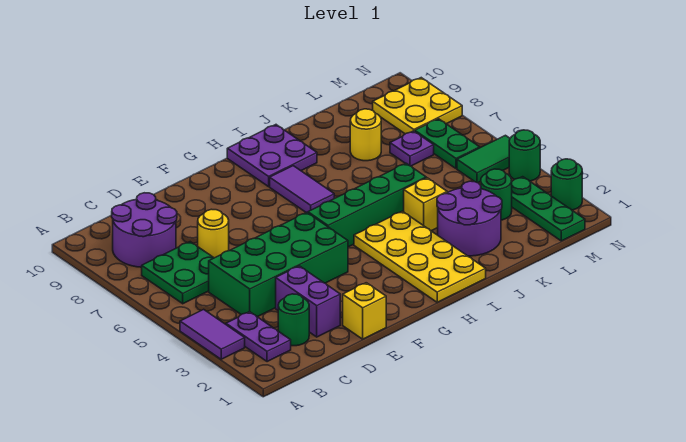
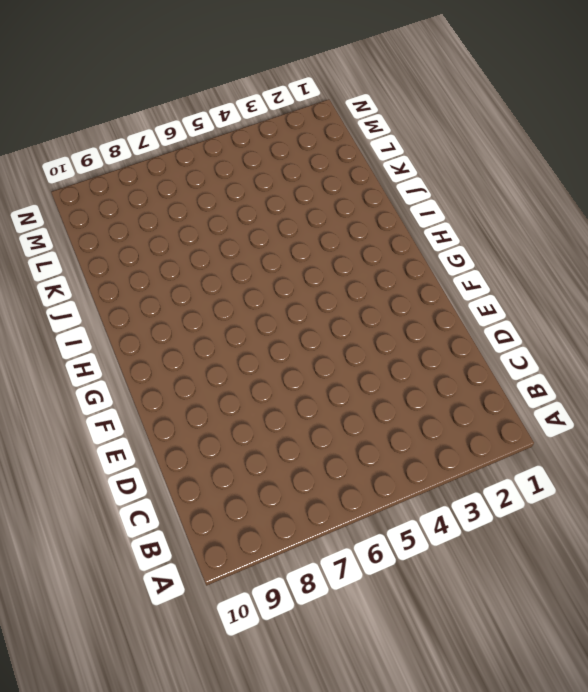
none -> purple 1x2 tile [180,309,245,359]
none -> purple 1x2 plate [226,312,291,362]
none -> green 2x2 plate [142,242,214,304]

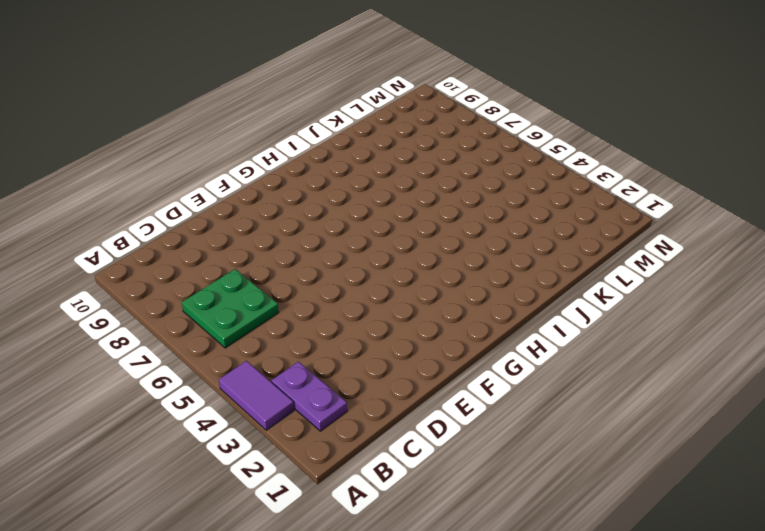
none -> purple 2x2 round brick [112,193,177,267]
none -> green 1x1 round brick [278,294,309,346]
none -> green 2x4 brick [209,212,348,317]

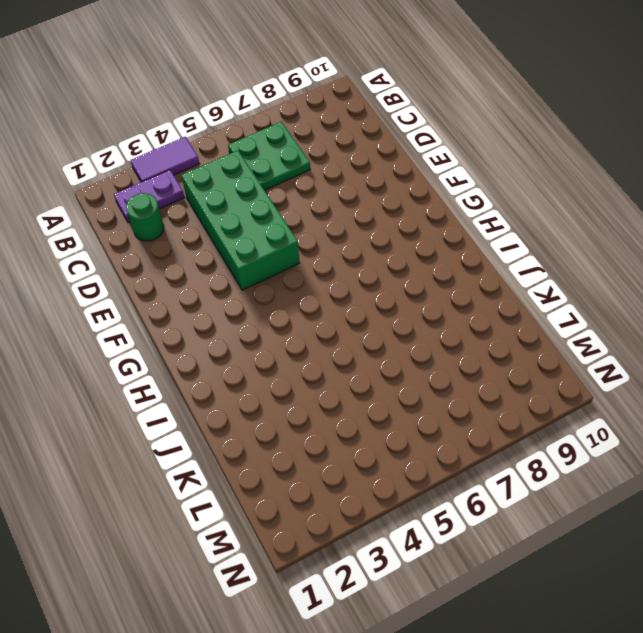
none -> purple 2x2 round brick [112,193,177,267]
none -> purple 1x2 brick [276,266,340,337]
none -> yellow 1x1 round brick [198,209,229,258]

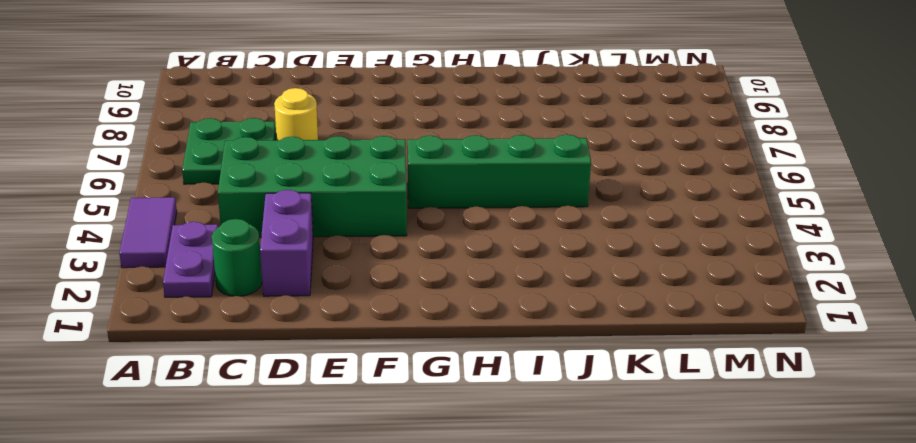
none -> purple 2x2 round brick [112,193,177,267]
none -> yellow 1x1 brick [343,283,386,339]
none -> yellow 2x4 plate [354,211,486,302]

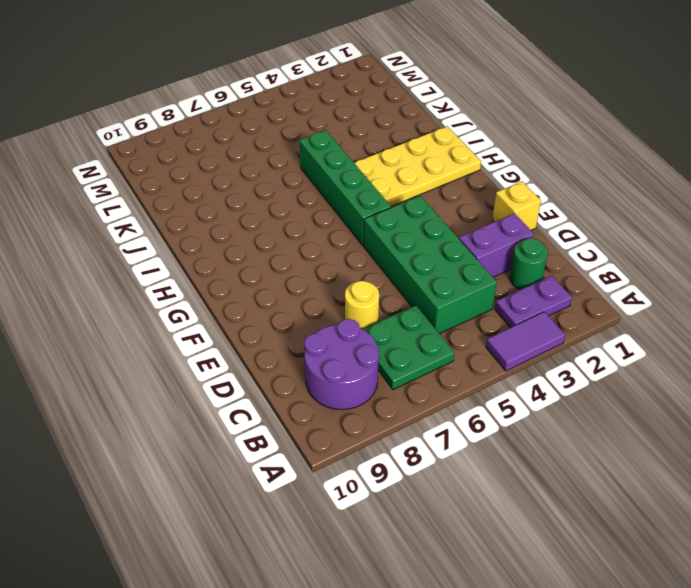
none -> purple 1x2 tile [270,166,334,213]
none -> purple 2x2 plate [227,125,317,187]
none -> purple 2x2 round brick [437,181,502,256]

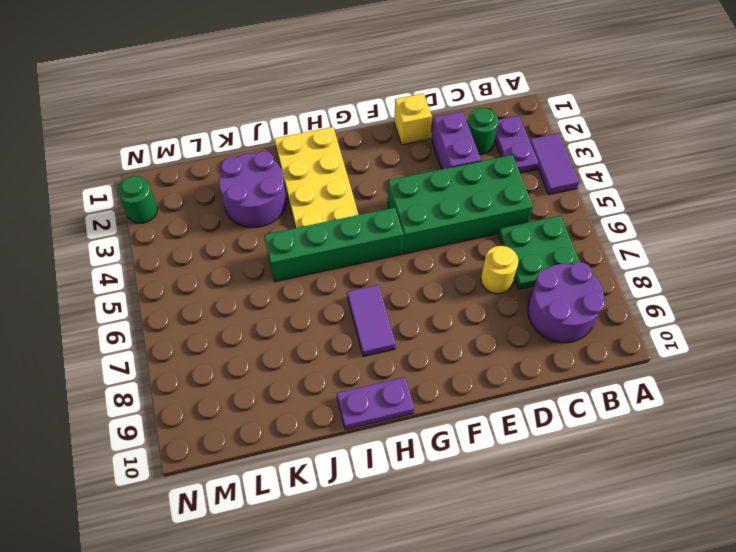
purple 1x2 plate [337,377,414,430] -> purple 2x2 plate [227,125,317,187]
none -> yellow 1x1 brick [404,178,447,231]
none -> yellow 1x1 round brick [350,109,381,161]
none -> green 1x1 round brick [481,169,512,220]

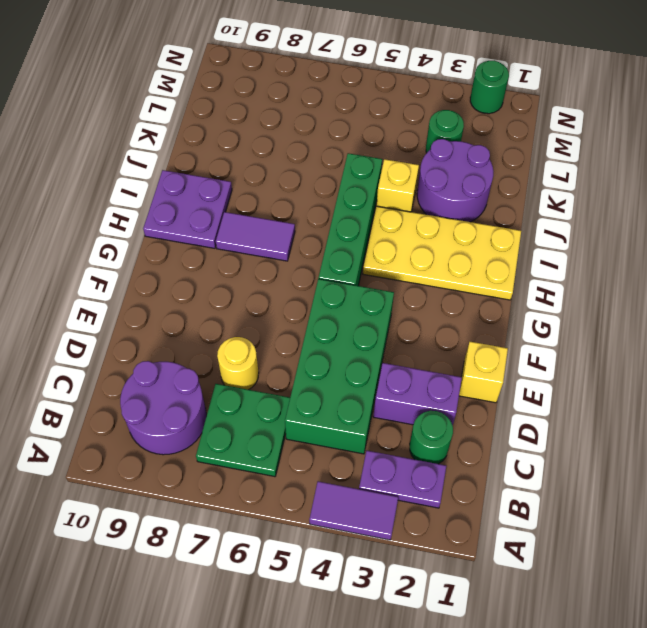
none -> yellow 1x1 round brick [350,109,381,161]
none -> purple 1x1 plate [390,131,434,166]
none -> green 1x3 plate [512,177,585,241]

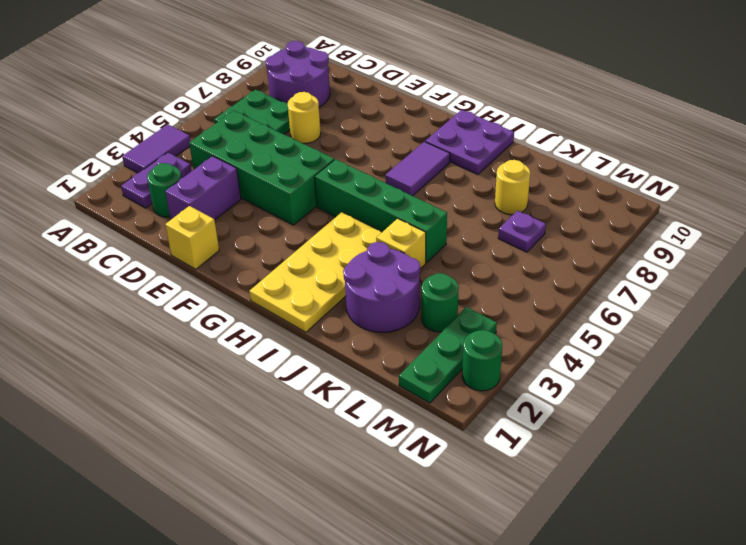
none -> green 1x2 tile [457,135,510,183]
none -> green 1x2 plate [415,119,480,169]
none -> yellow 2x2 plate [373,78,462,134]

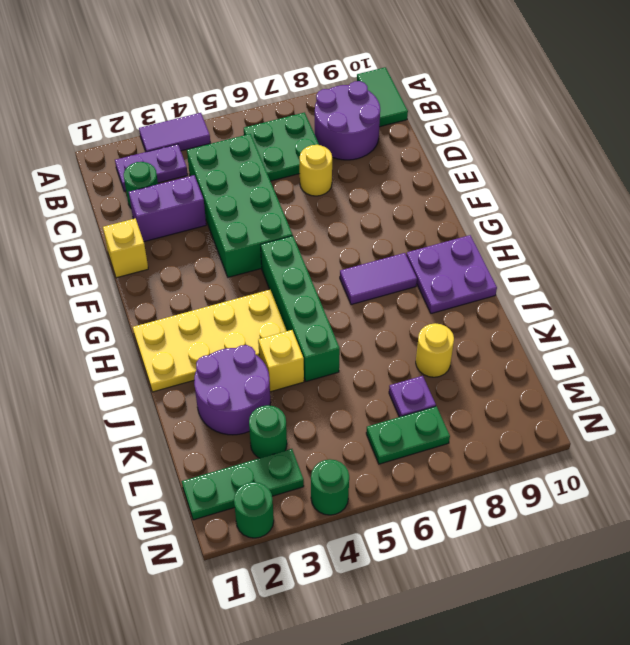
green 1x2 tile [357,67,408,127] -> green 1x2 tile moved to [457,135,510,183]
none -> yellow 2x2 plate [373,78,462,134]

